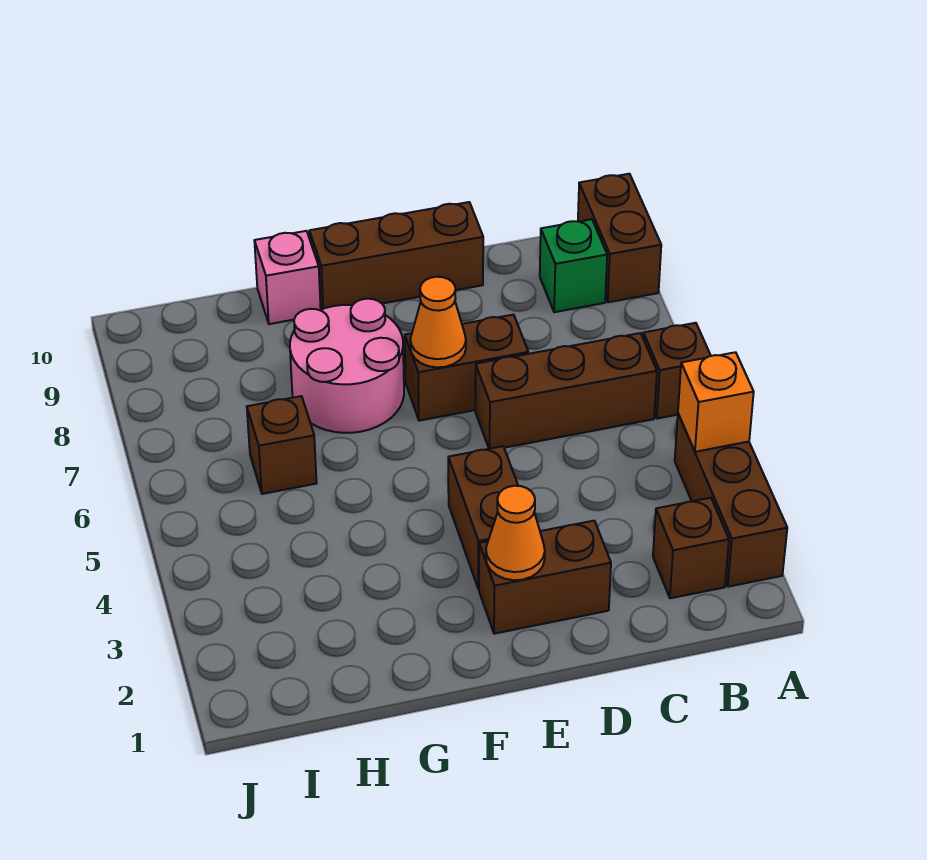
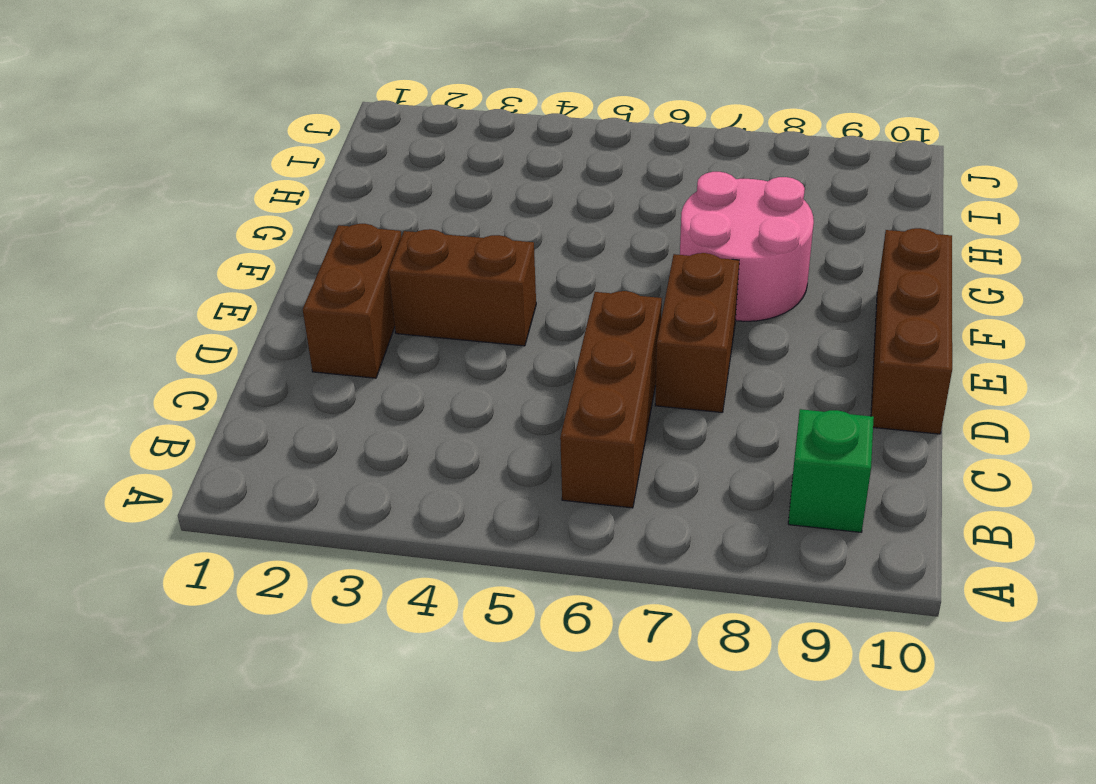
none -> brown 1x3 brick [675,414,787,587]
none -> brown 1x1 brick [643,323,711,419]
none -> brown 1x2 brick [578,174,661,302]

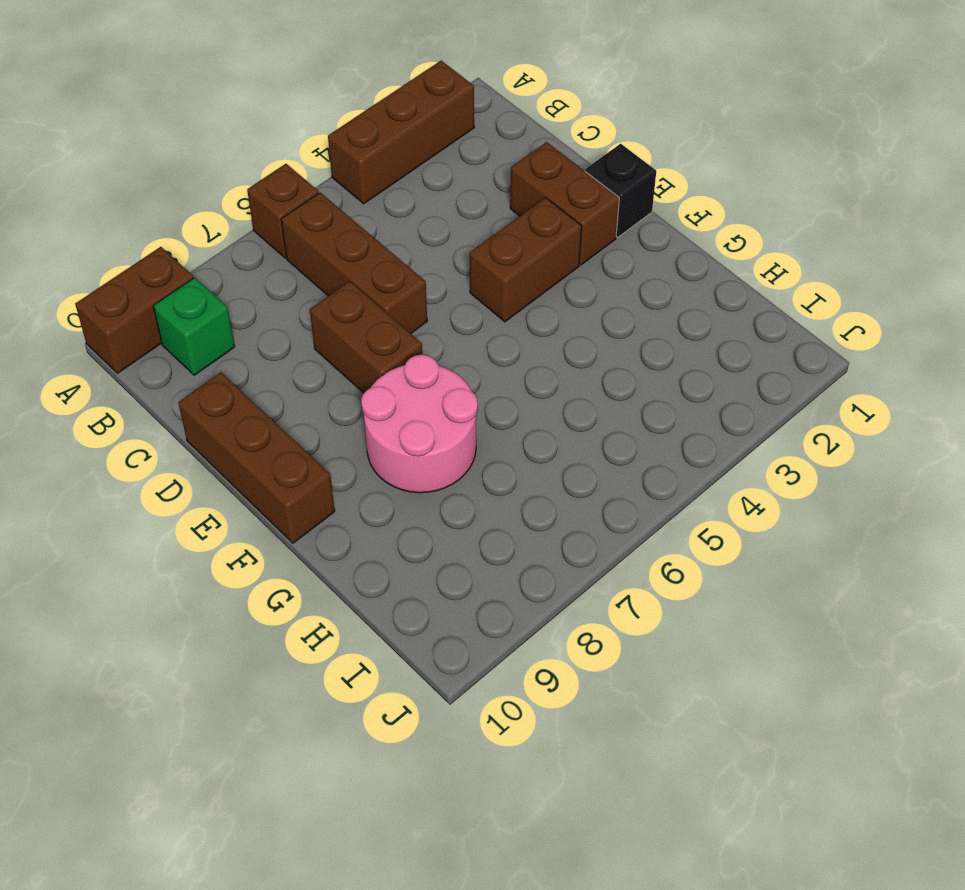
black 1x1 brick [585,144,656,237] -> none
none -> brown 1x1 brick [653,498,729,598]
none -> pink 1x1 brick [254,231,321,324]
none -> brown 1x1 brick [247,396,317,494]

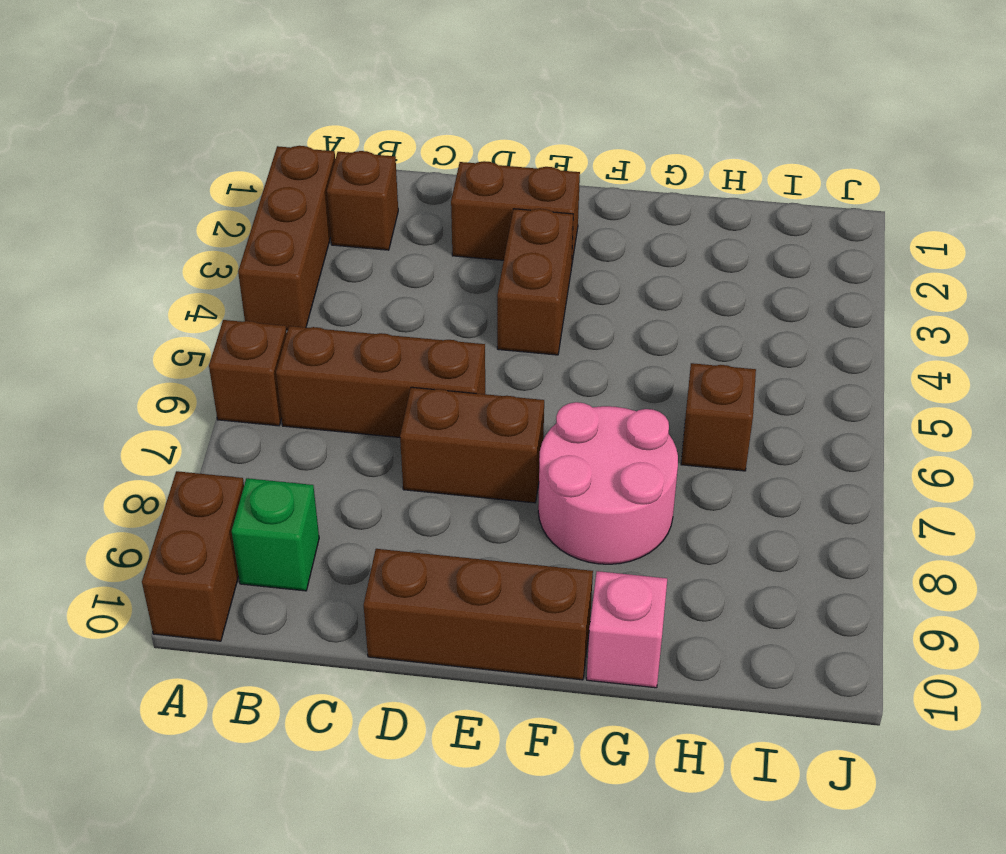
none -> orange 1x1 brick [678,352,754,452]
none -> orange 1x1 cone [486,486,545,580]
none -> orange 1x1 cone [410,277,466,367]

